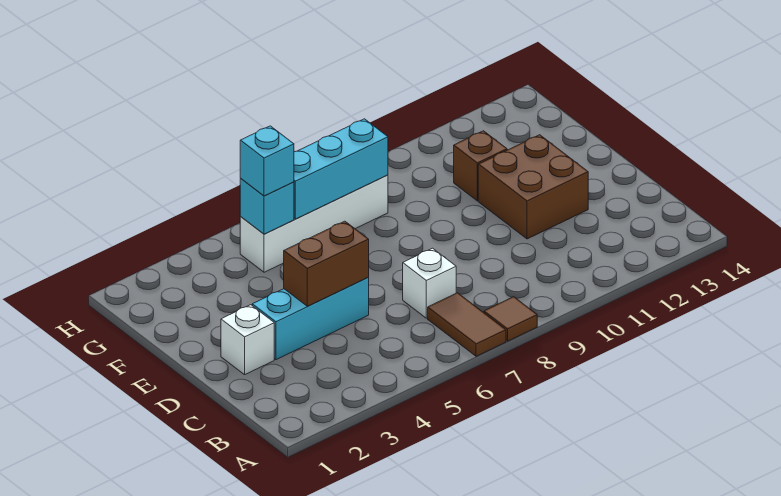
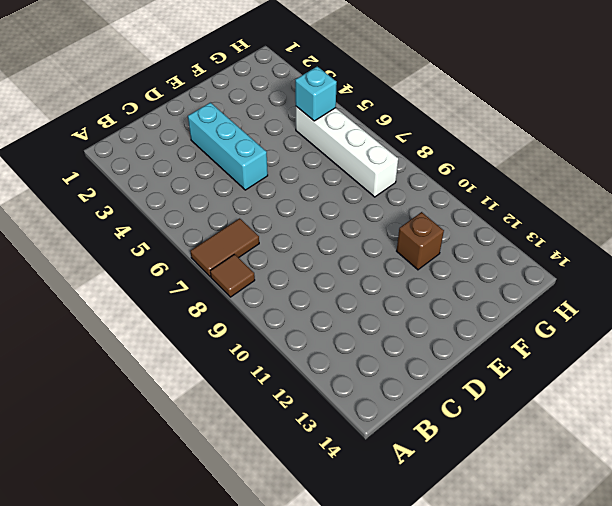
none -> white 1x1 brick [403,248,456,318]
none -> white 1x1 brick [221,305,274,375]
none -> brown 2x2 brick [478,135,588,239]

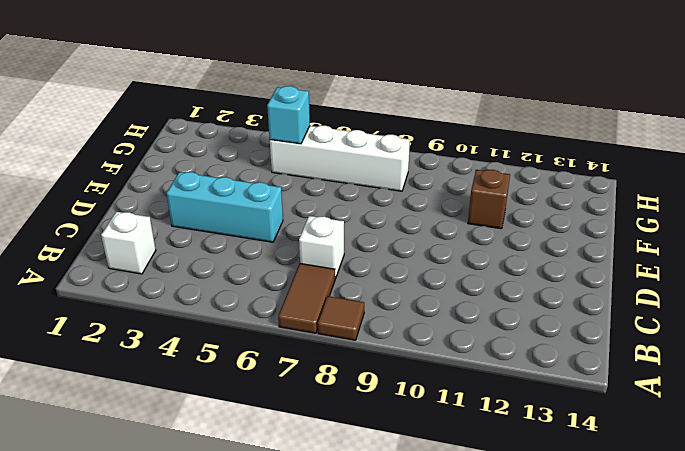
white 1x1 brick [101,212,156,274] -> white 1x1 brick moved to [221,305,274,375]
none -> brown 2x2 brick [478,135,588,239]
none -> brown 1x2 brick [284,221,369,306]
none -> cyan 1x3 brick [294,119,388,219]

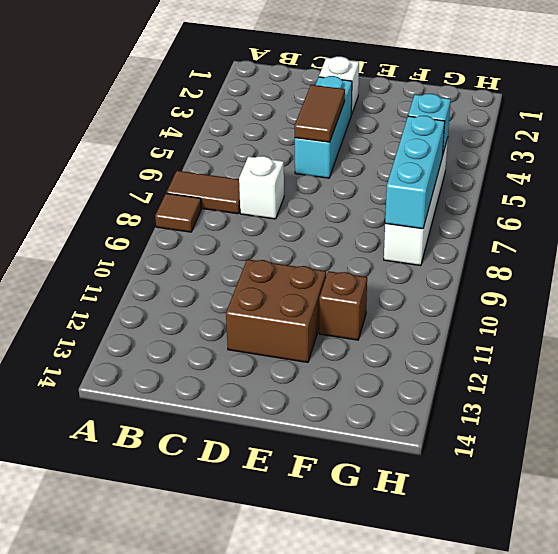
brown 1x2 tile [294,85,345,142] -> brown 1x2 brick [284,221,369,306]
none -> cyan 1x1 brick [240,126,294,196]

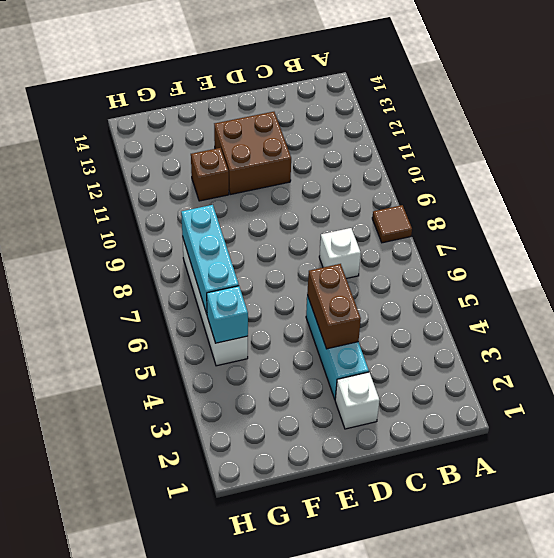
none -> brown 1x2 tile [428,293,506,356]
none -> cyan 1x1 brick [240,126,294,196]

